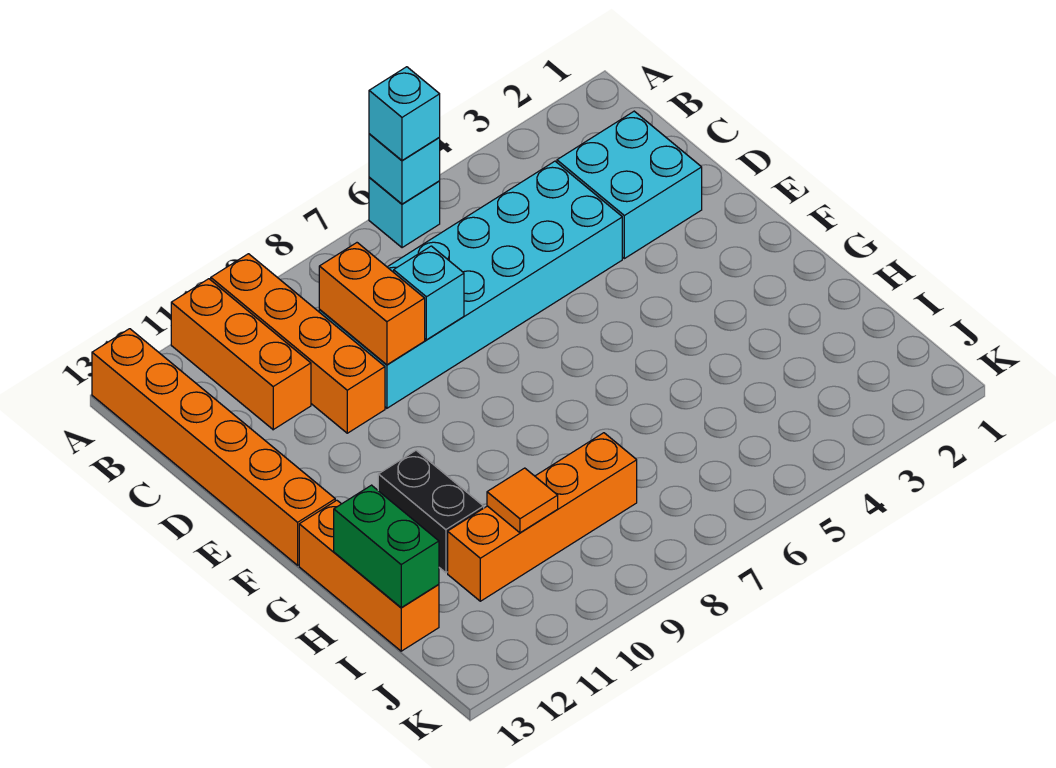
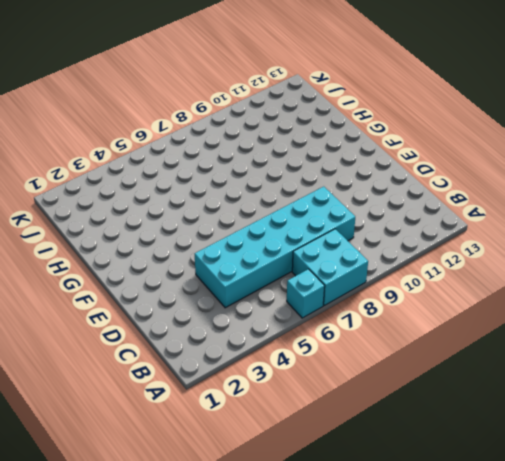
cyan 2x2 brick [292,229,368,305] -> cyan 2x2 brick moved to [557,111,702,259]
none -> orange 1x4 brick [211,254,385,433]
none -> orange 1x3 brick [171,279,311,430]
none -> orange 1x6 brick [92,329,335,565]

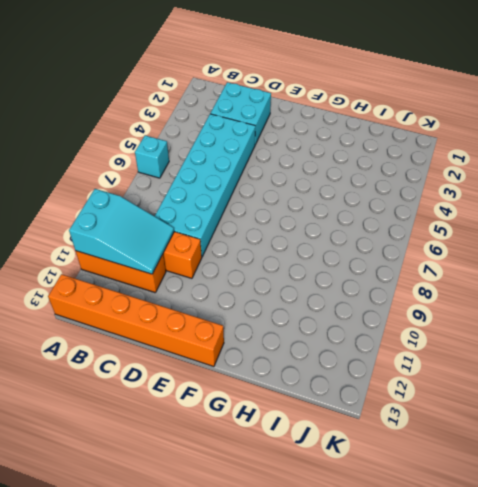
cyan 2x3 slope [69,189,174,274] -> none
none -> black 1x2 brick [378,451,484,573]
none -> orange 1x3 brick [299,500,439,651]
none -> orange 1x4 brick [448,433,637,601]

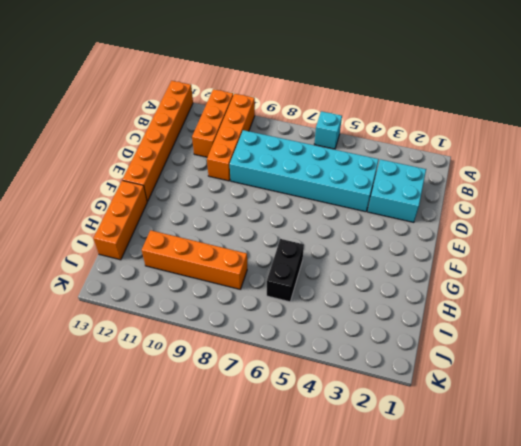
black 1x2 brick [267,239,304,302] -> black 1x2 brick moved to [378,451,484,573]
none -> cyan 1x1 brick [369,134,440,204]
none -> orange 1x2 brick [319,243,425,365]
none -> cyan 1x1 brick [394,246,464,340]

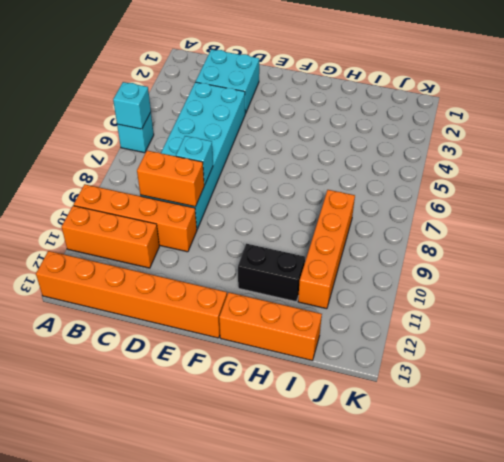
none -> green 1x2 brick [334,485,439,608]
none -> orange 1x1 tile [487,468,558,533]
none -> cyan 1x1 brick [369,67,440,160]

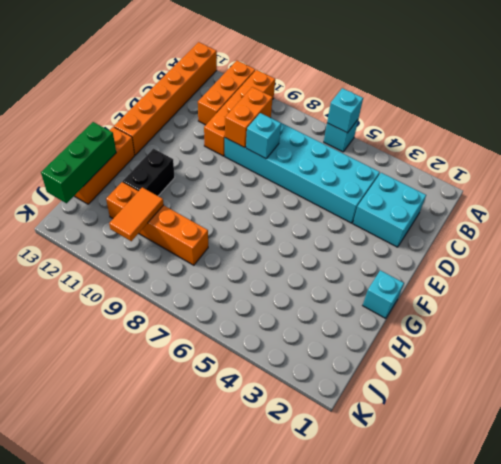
cyan 1x1 brick [363,270,404,319] -> cyan 1x1 brick moved to [369,67,440,160]
green 1x3 brick [41,122,116,203] -> green 1x2 brick [334,485,439,608]
orange 1x2 tile [109,187,164,241] -> orange 1x1 tile [487,468,558,533]

